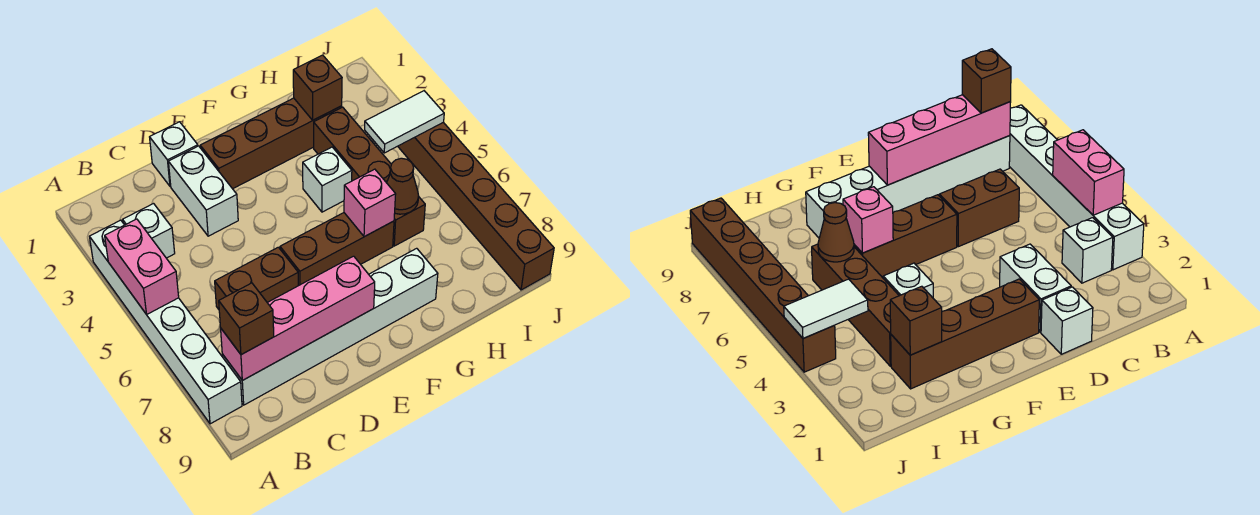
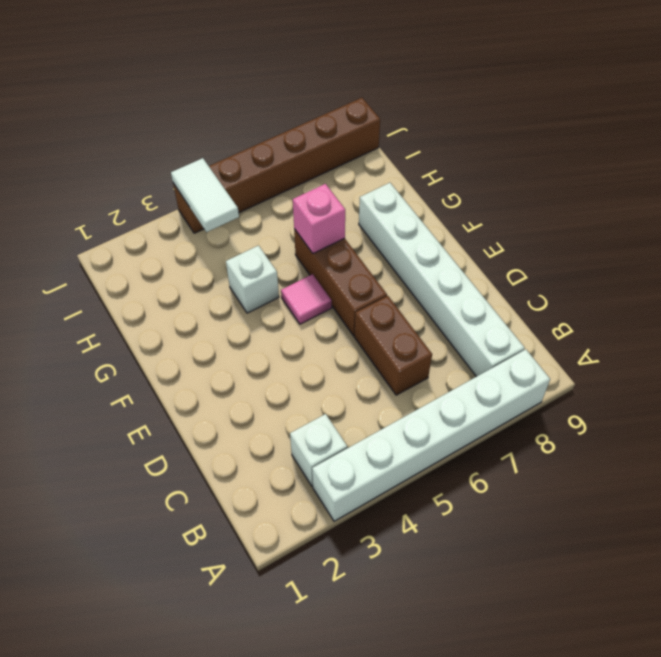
pink 1x1 tile [281,274,332,324] -> none
none -> white 1x1 brick [150,122,198,186]
none -> white 1x2 brick [168,146,238,236]
none -> brown 1x4 brick [200,98,342,189]

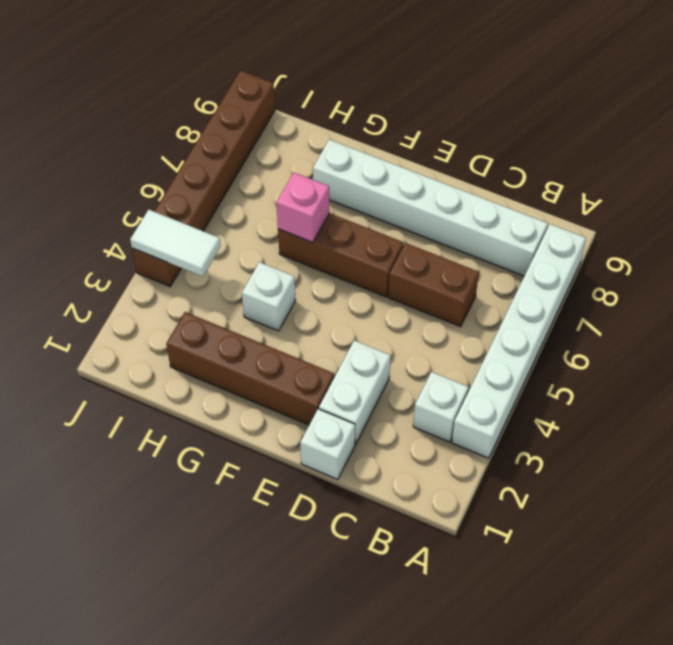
none -> brown 1x4 brick [314,107,425,246]
none -> pink 1x2 brick [105,219,179,314]
none -> pink 1x4 brick [221,256,375,380]

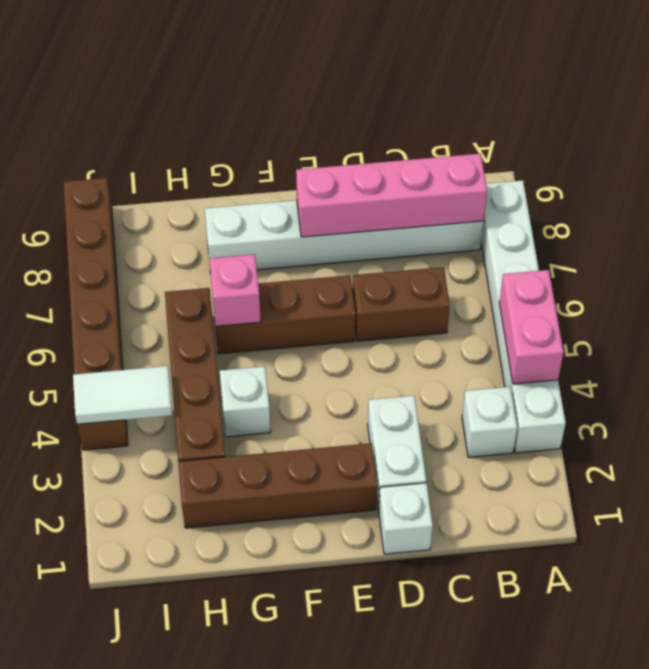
none -> brown 1x1 brick [293,55,342,120]
none -> brown 1x1 cone [387,158,419,214]
none -> brown 1x1 brick [219,283,274,355]

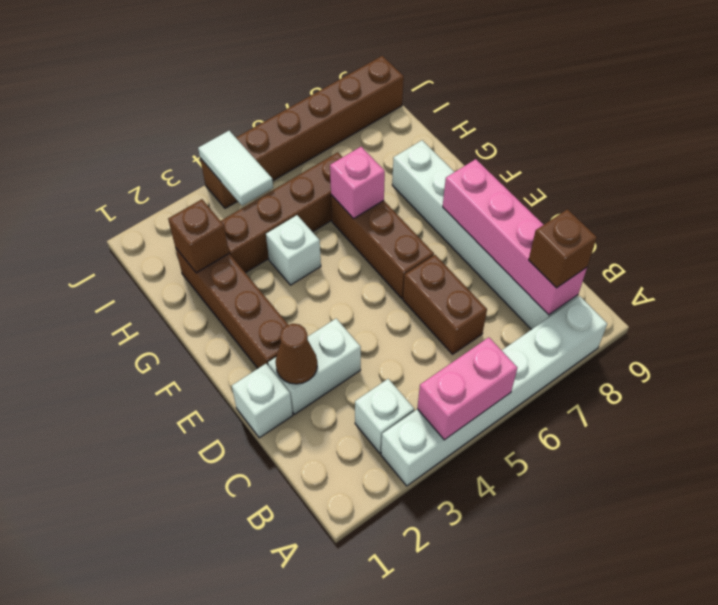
brown 1x1 cone [275,324,317,384] -> brown 1x1 cone moved to [387,158,419,214]

